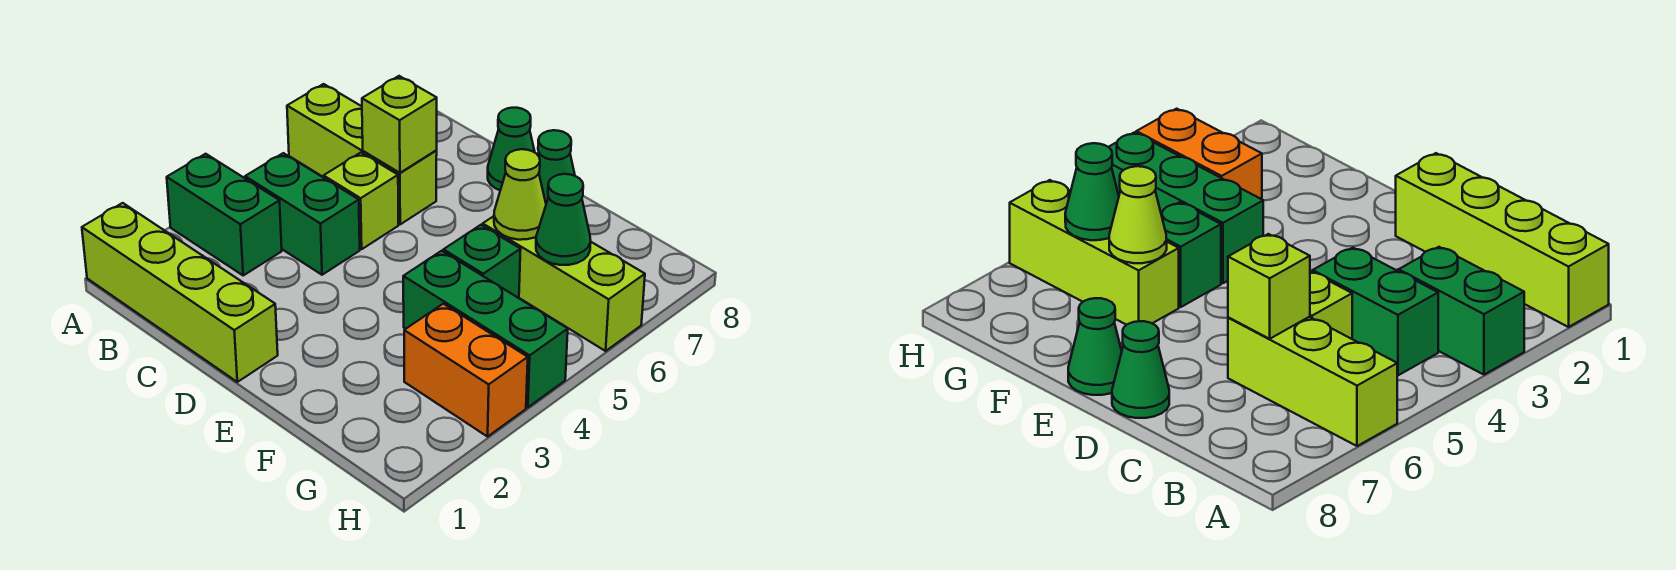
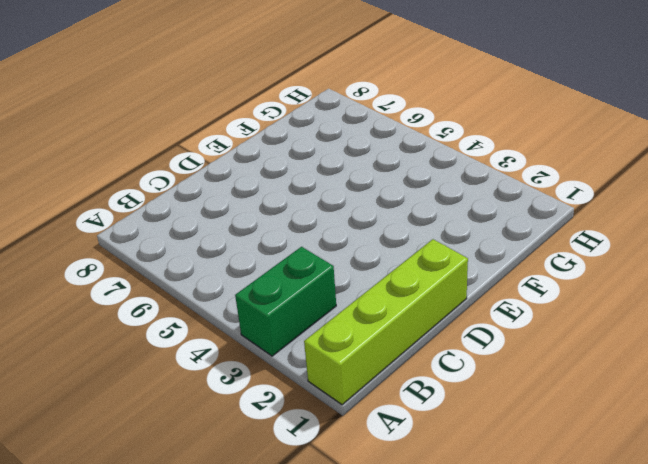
none -> lime 1x3 brick [287,84,437,224]
none -> green 1x2 brick [245,153,360,275]
none -> lime 1x1 brick [324,153,398,249]

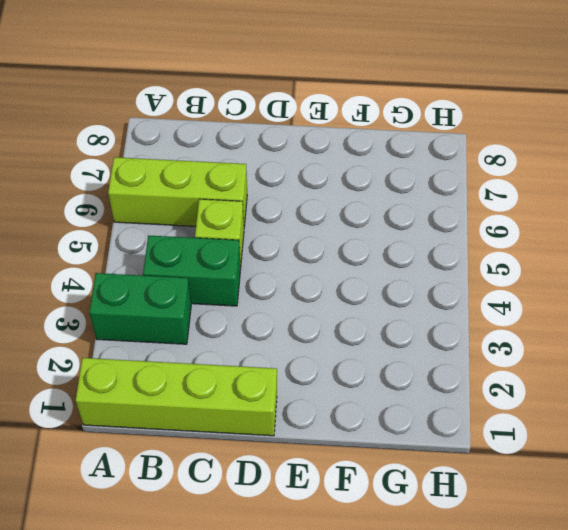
none -> green 1x1 cone [488,108,535,190]
none -> green 1x1 cone [538,130,575,203]
none -> green 1x3 brick [403,251,568,407]

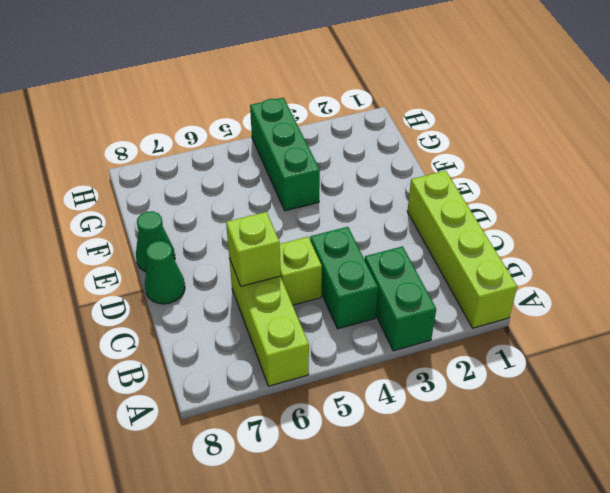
none -> green 1x1 brick [443,225,521,298]
none -> lime 1x3 brick [483,216,645,351]
none -> orange 1x2 brick [404,304,528,437]

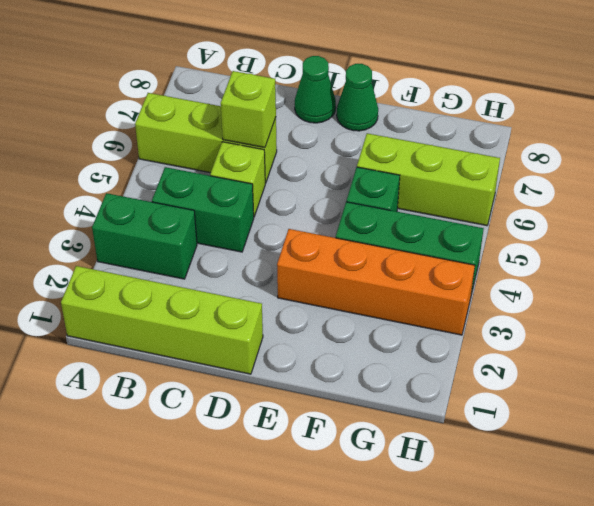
orange 1x4 brick [277,229,475,335] -> orange 1x2 brick [404,304,528,437]
none -> lime 1x1 cone [494,149,546,240]
none -> green 1x1 cone [536,174,591,265]

